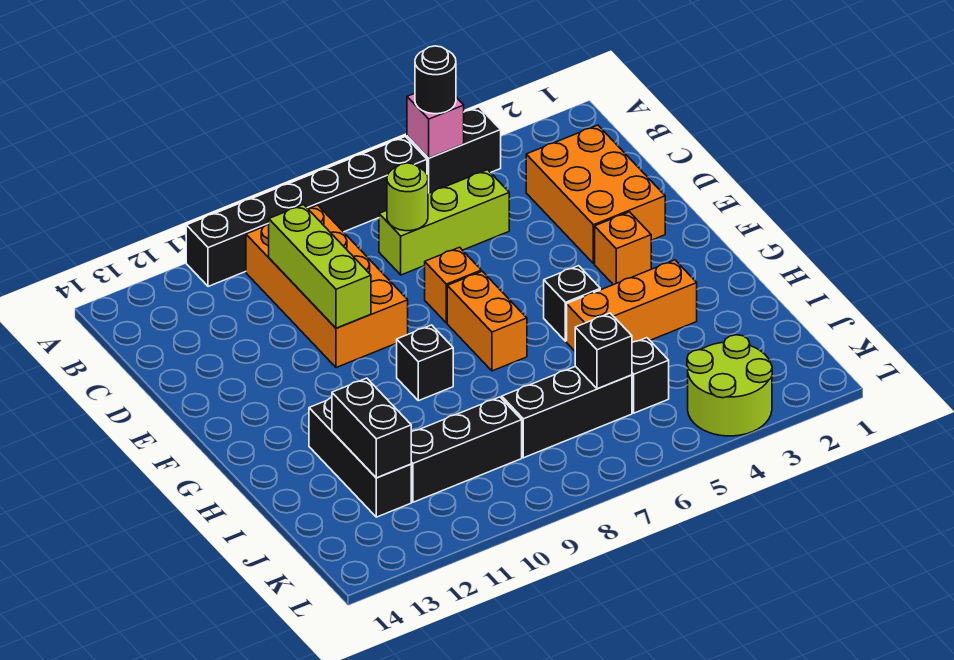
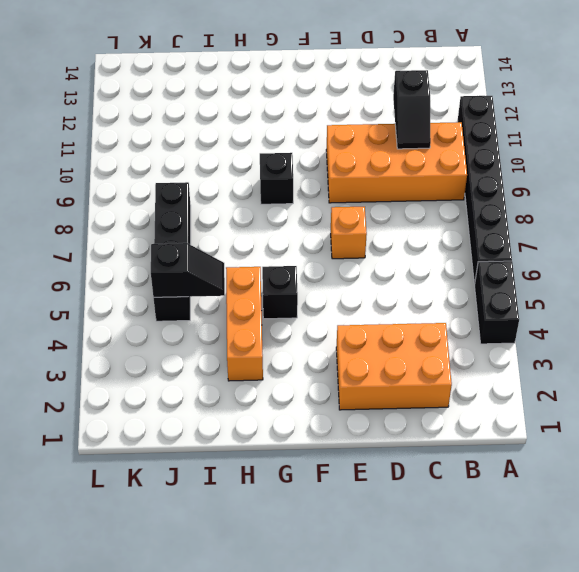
black 1x2 slope [393,70,431,149] -> lime 1x3 brick [269,205,371,328]
black 1x2 slope [151,243,225,297] -> none
none -> lime 1x3 brick [379,170,509,275]
none -> orange 1x1 brick [595,212,651,285]
none -> orange 1x2 brick [447,271,527,371]

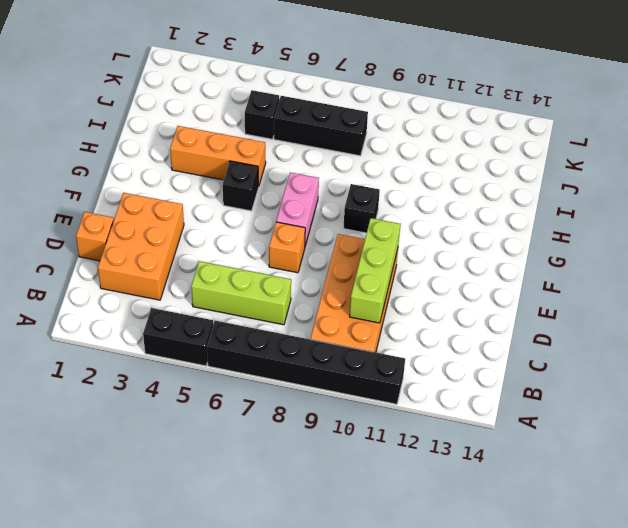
orange 1x1 brick [76,212,114,261] -> orange 1x1 brick moved to [595,212,651,285]
pink 1x2 brick [276,172,319,246] -> orange 1x2 brick [447,271,527,371]
none -> black 1x3 brick [309,398,411,517]
none -> black 1x3 brick [411,397,522,502]
none -> lime 2x2 round brick [687,335,772,436]

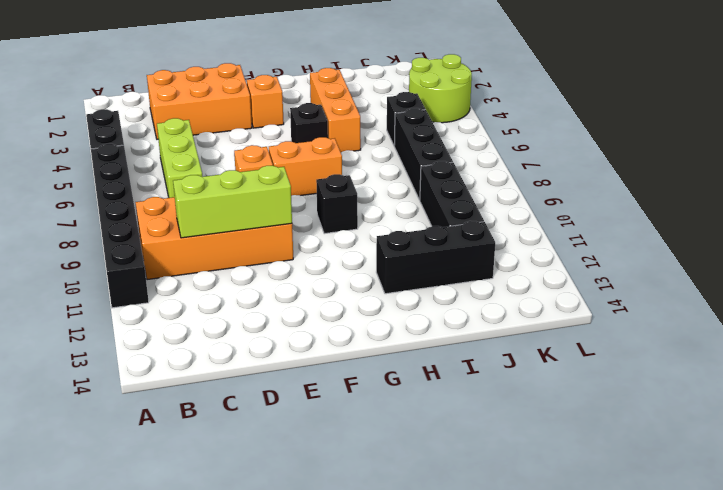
none -> pink 1x1 brick [407,93,464,158]
none -> lime 1x1 round brick [387,163,428,231]
none -> black 1x2 brick [332,378,411,478]

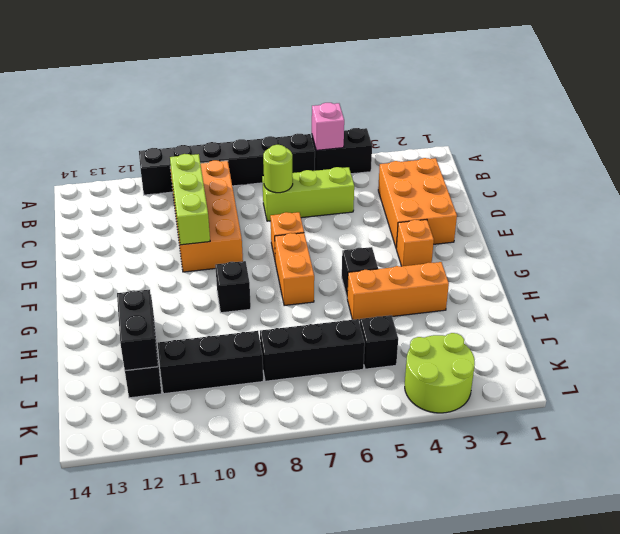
none -> black 1x1 brick [575,313,632,389]
none -> black 1x1 round brick [415,46,456,114]

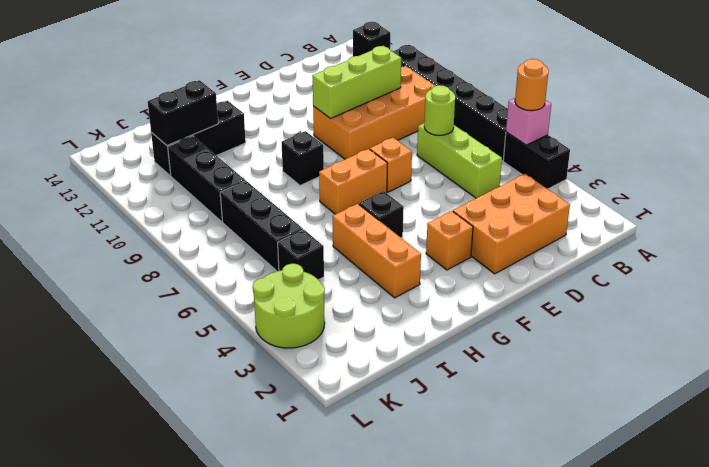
orange 1x1 round brick [515,59,548,111] -> black 1x1 round brick [415,46,456,114]
black 1x1 brick [353,22,390,57] -> black 1x1 brick moved to [575,313,632,389]

